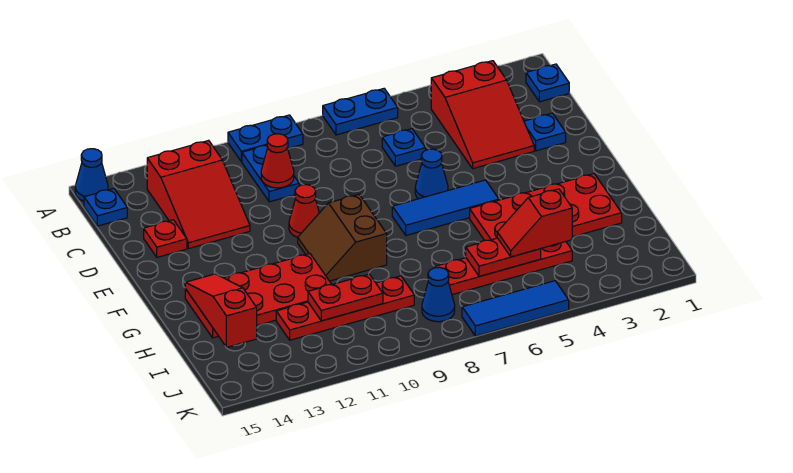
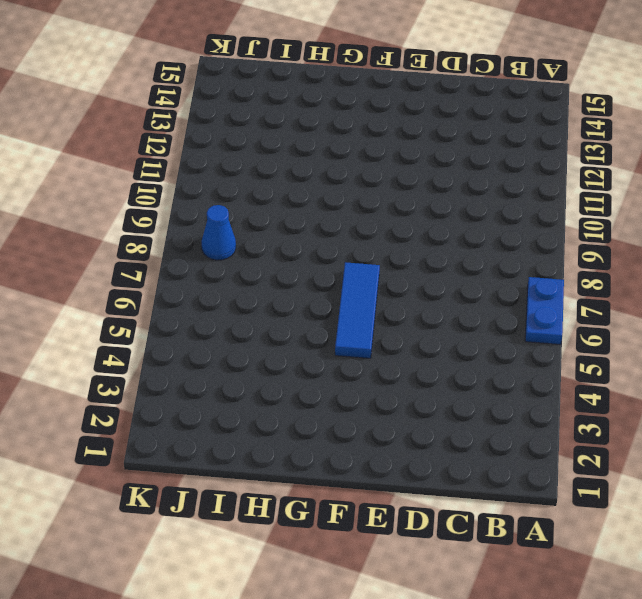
none -> blue 1x2 plate [228,115,303,162]
none -> blue 1x1 cone [75,149,108,201]
none -> blue 1x1 plate [526,64,569,102]

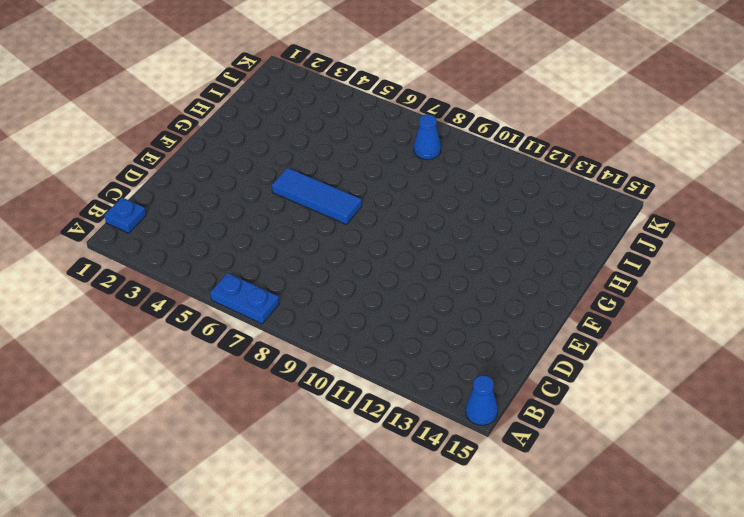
none -> blue 1x2 plate [228,115,303,162]
none -> red 2x3 slope [431,61,534,169]
none -> blue 1x2 plate [242,145,299,202]

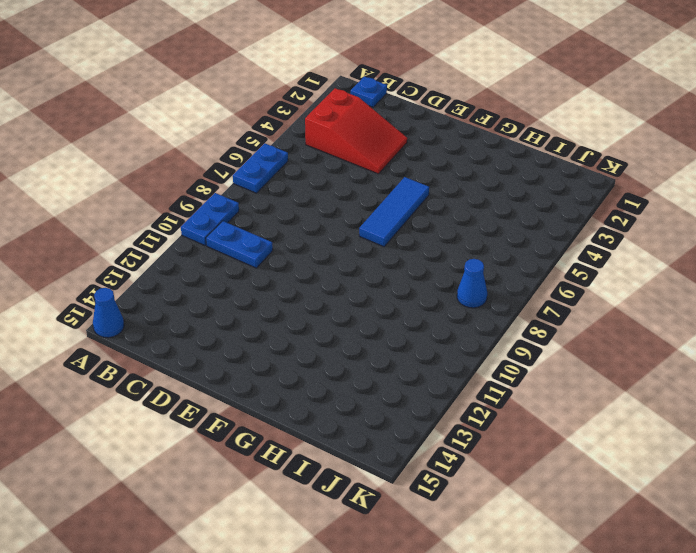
none -> red 2x3 slope [147,140,250,249]
none -> blue 1x1 plate [84,188,127,226]
none -> blue 1x1 plate [382,129,426,166]

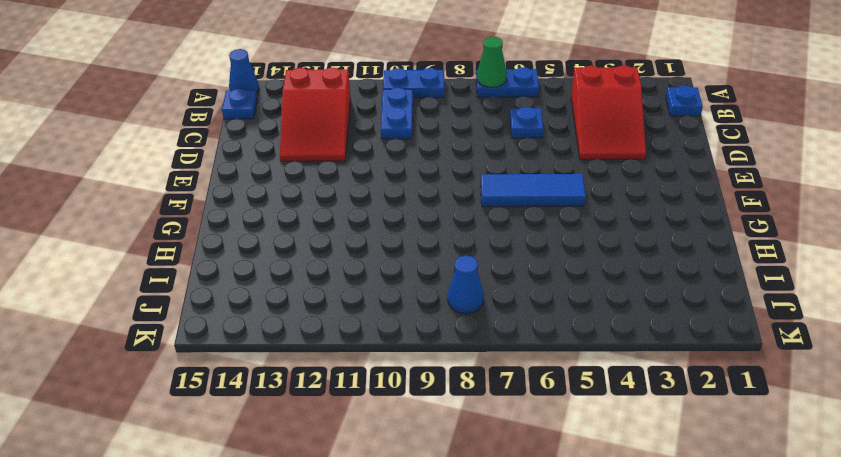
green 1x1 cone [477,37,507,87] -> none
none -> blue 1x1 plate [524,113,566,151]
none -> red 1x1 plate [144,220,187,257]
none -> blue 1x1 cone [415,149,448,199]

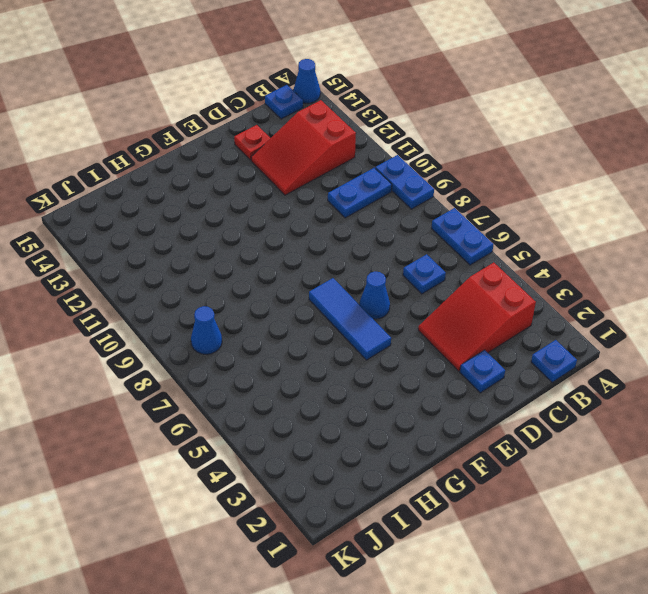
none -> red 1x1 cone [289,185,319,238]
none -> brown 2x2 slope [298,194,387,281]
none -> red 2x4 plate [470,174,622,240]

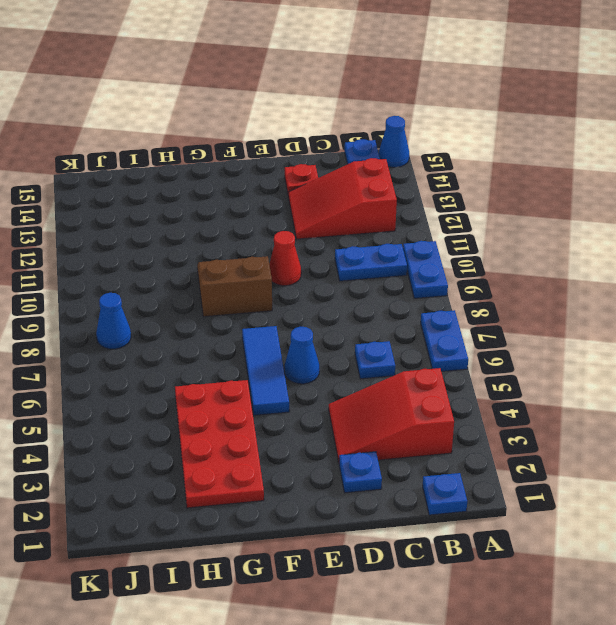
none -> red 2x4 plate [185,254,332,338]
none -> red 1x4 plate [434,242,572,295]
none -> red 1x4 plate [276,276,414,340]

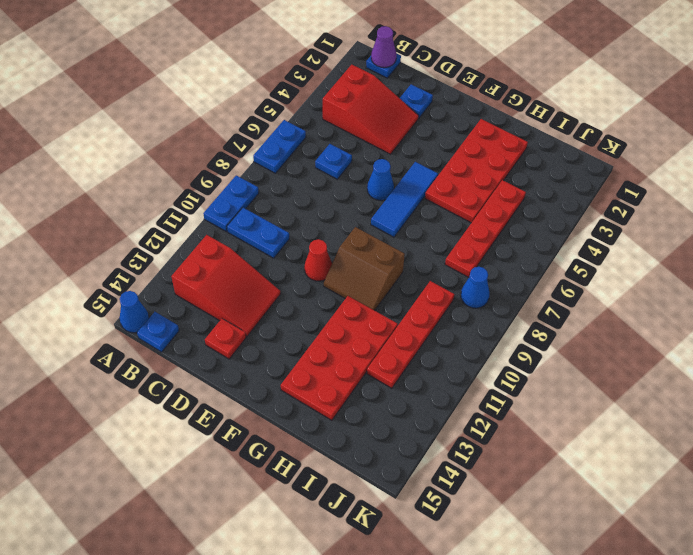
purple 1x1 cone [371,26,396,68] -> none
none -> blue 1x3 tile [462,281,569,336]
none -> red 1x1 cone [261,134,294,188]
none -> red 1x3 slope [185,274,257,347]

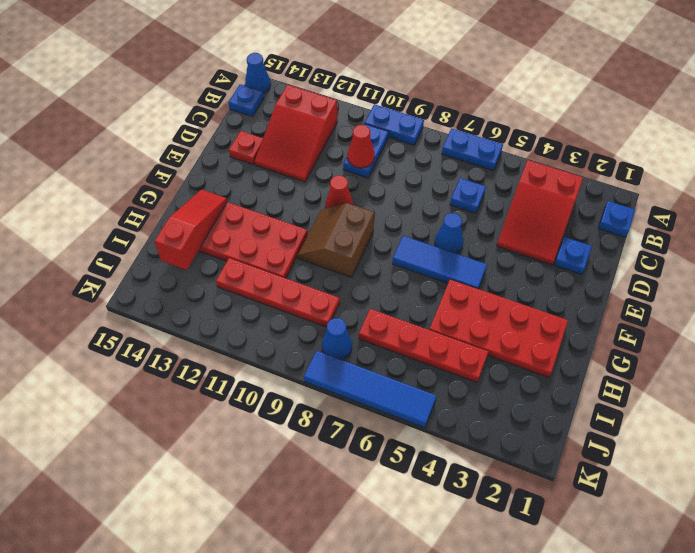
blue 1x4 tile [304,351,436,428] -> blue 1x3 tile [462,281,569,336]
none -> red 1x2 plate [466,238,541,276]
none -> red 1x2 plate [308,274,383,321]
none -> red 1x2 slope [497,189,572,257]

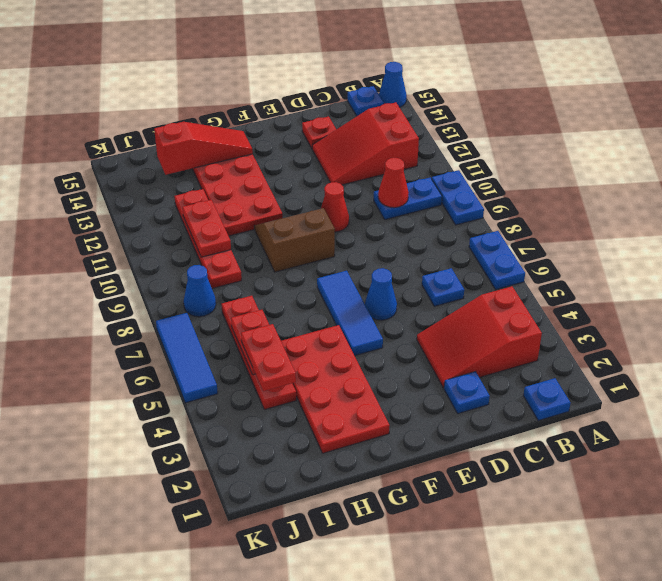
red 1x2 plate [241,324,296,391] -> red 1x2 slope [497,189,572,257]

